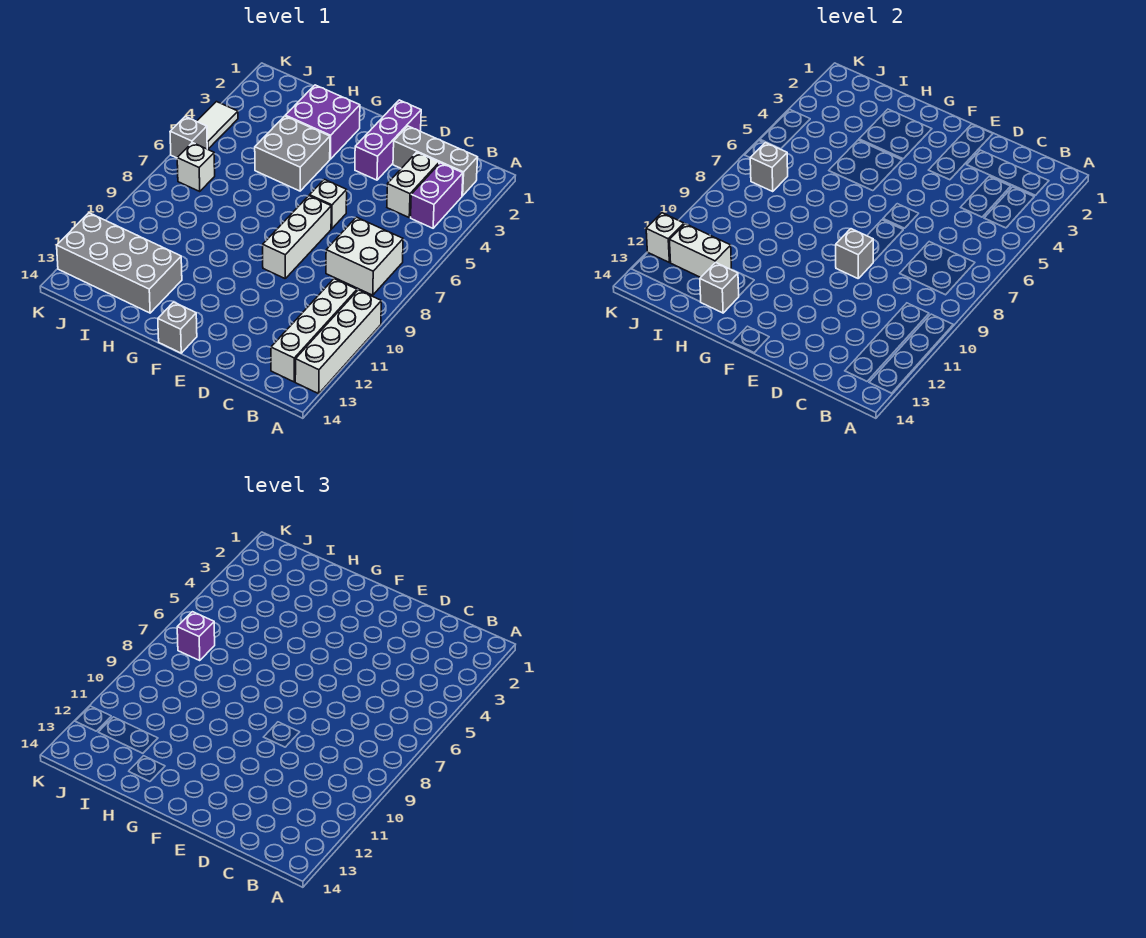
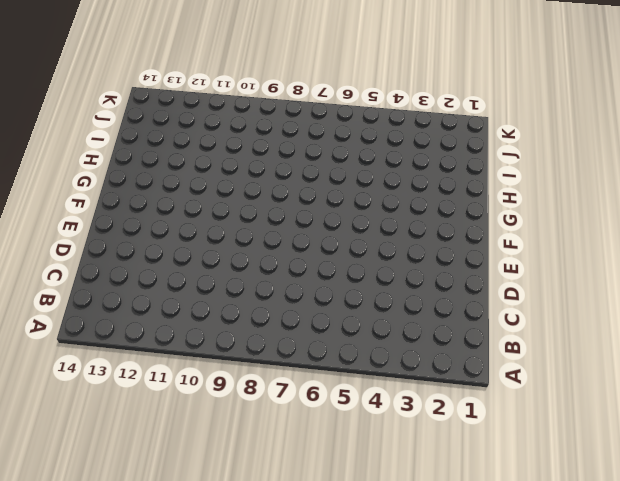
none -> white 1x4 brick [295,290,381,394]
none -> grey 1x3 brick [393,126,478,196]
none -> purple 1x2 brick [411,163,463,228]

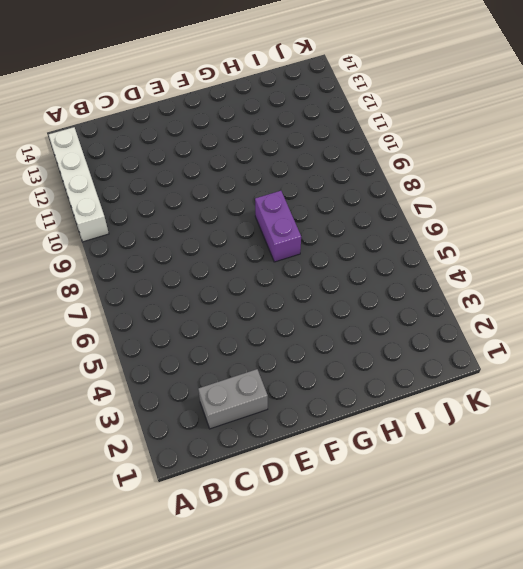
grey 1x2 brick [198,369,268,429] -> grey 1x3 brick [393,126,478,196]
purple 1x2 brick [255,191,301,262] -> purple 1x2 brick moved to [411,163,463,228]
none -> white 2x2 brick [326,217,403,295]
none -> white 1x4 brick [271,279,357,382]
none -> white 1x2 brick [387,152,439,217]

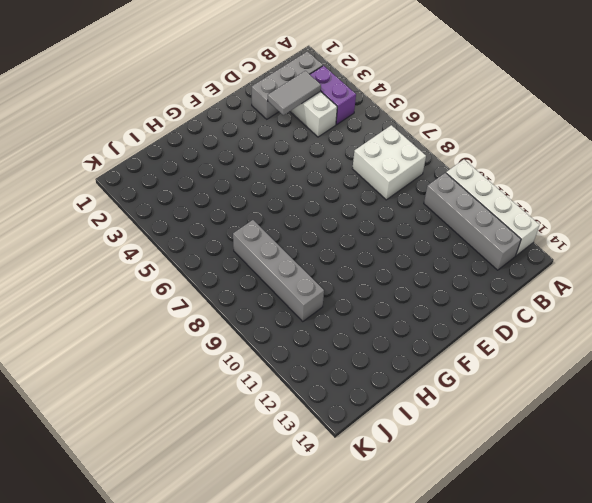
grey 1x4 brick [424,173,521,270] -> white 1x4 brick [271,279,357,382]
grey 1x2 tile [268,71,321,115] -> none
grey 1x4 brick [233,220,324,322] -> none
none -> purple 1x3 brick [355,100,421,180]
none -> white 1x1 brick [310,179,347,229]
none -> white 1x3 brick [263,196,331,278]

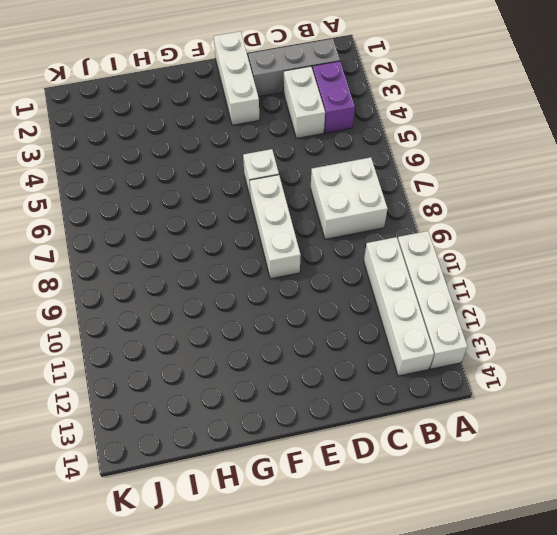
white 1x3 brick [214,31,259,125] -> purple 1x3 brick [355,100,421,180]
none -> grey 1x1 brick [158,302,197,353]
none -> purple 2x2 brick [285,85,360,159]
none -> grey 2x2 brick [255,116,330,191]

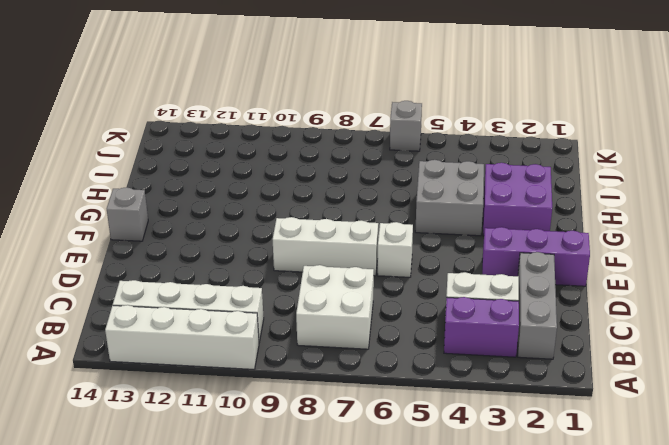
none -> grey 2x4 brick [57,213,182,313]
none -> white 1x1 brick [177,143,215,191]
none -> white 1x2 tile [197,102,238,149]

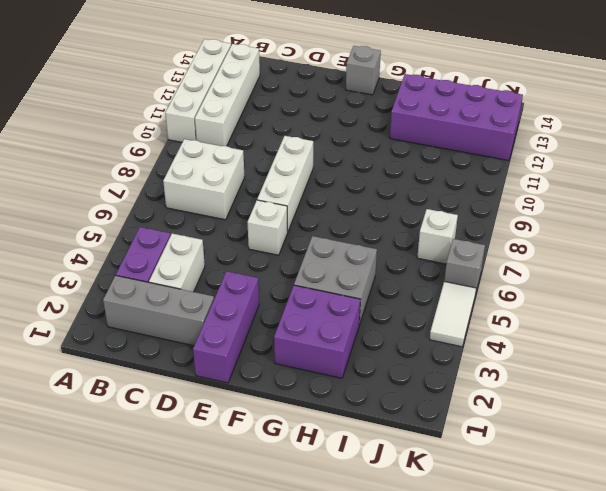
purple 2x4 brick [390,74,523,161] -> grey 2x4 brick [57,213,182,313]
none -> grey 1x1 brick [836,229,873,278]
none -> grey 1x1 brick [700,262,739,313]
none -> white 1x2 brick [670,224,731,277]

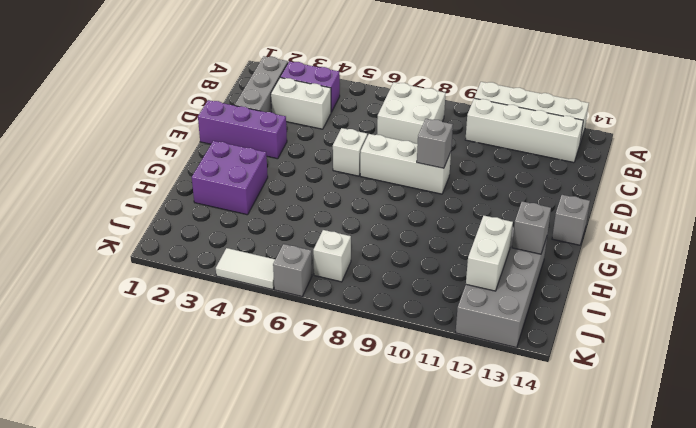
none -> grey 2x2 brick [255,116,330,191]
none -> grey 1x1 brick [750,143,788,191]
none -> white 1x1 brick [646,213,684,262]

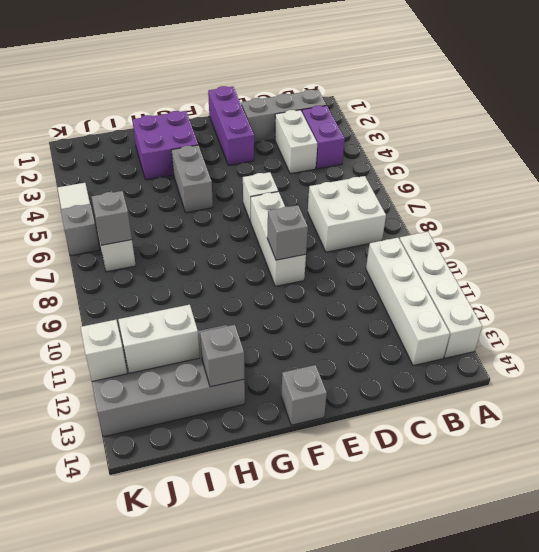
grey 1x2 brick [171,145,213,213] -> grey 2x2 brick [255,116,330,191]
none -> purple 1x1 brick [177,612,215,660]

